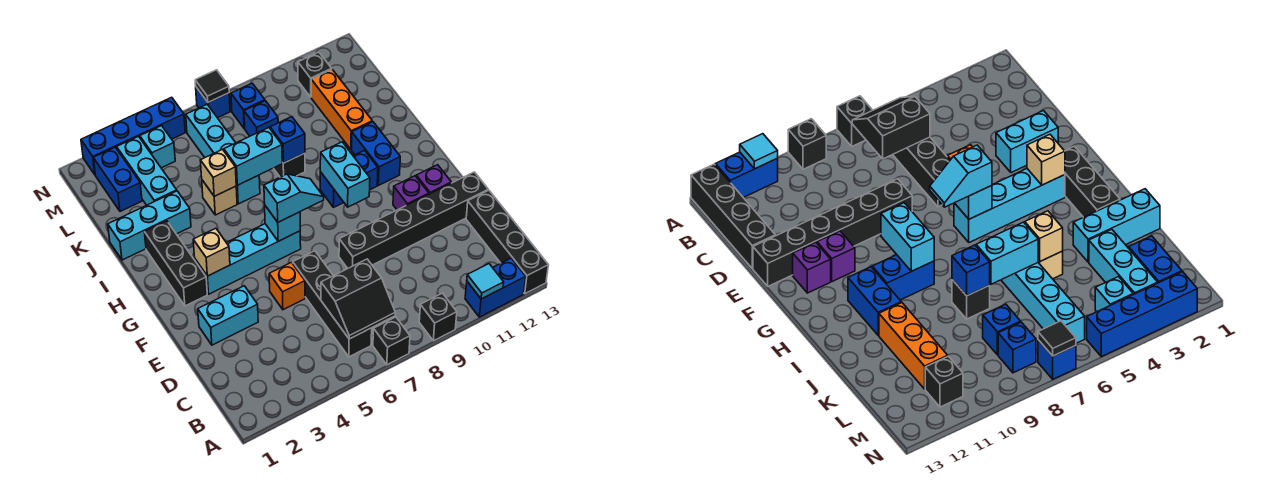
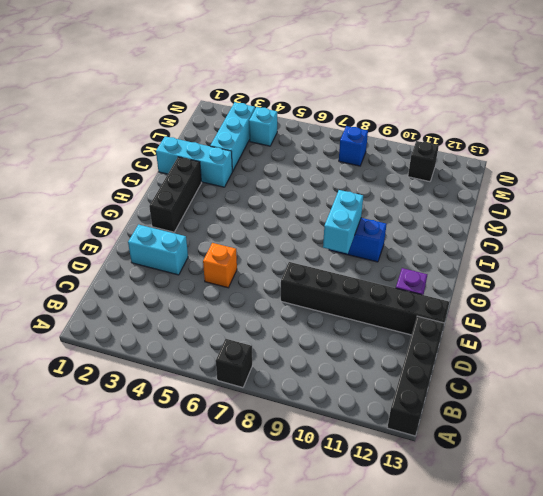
none -> black 1x1 brick [419,293,457,341]
none -> blue 1x2 brick [465,258,526,317]
none -> black 1x4 brick [293,251,372,357]
none -> purple 1x1 brick [393,176,429,210]

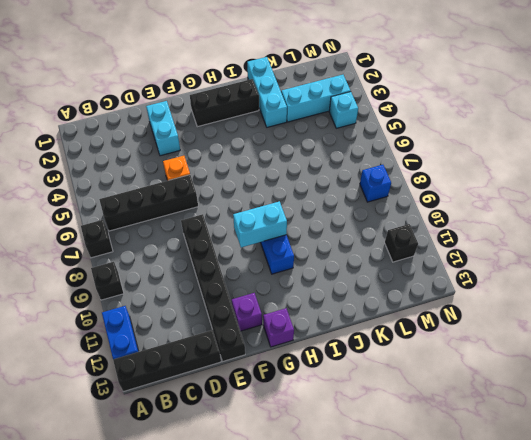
purple 1x1 brick [263,308,294,347] -> purple 1x1 brick moved to [393,176,429,210]
none -> cyan 1x4 brick [195,224,301,294]
none -> blue 1x2 brick [352,122,400,185]
none -> tan 1x1 brick [202,180,237,215]
none -> cyan 1x4 brick [186,105,260,204]

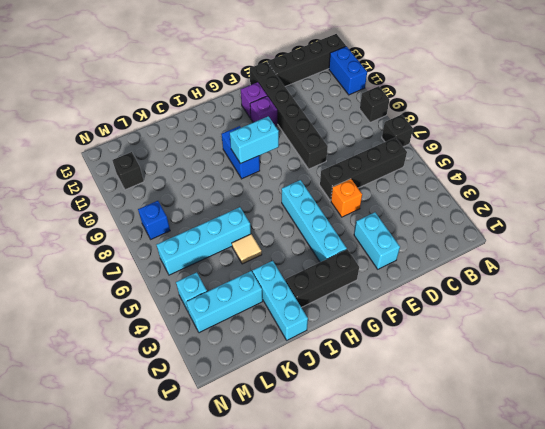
tan 1x1 tile [232,234,262,264] -> tan 1x1 brick [202,180,237,215]
none -> blue 1x2 brick [352,122,400,185]
none -> black 1x1 brick [274,153,305,177]
none -> orange 1x3 brick [311,70,372,149]
none -> blue 1x2 brick [93,147,142,212]

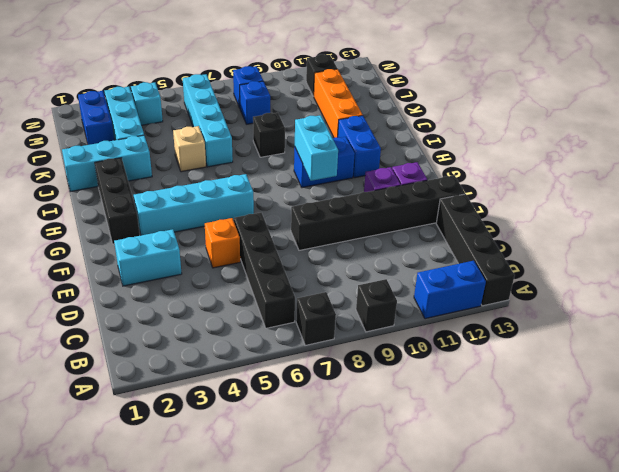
none -> blue 1x4 brick [81,97,185,175]
none -> blue 1x1 brick [196,87,230,118]
none -> cyan 1x1 tile [467,264,504,299]
none -> black 2x2 slope [321,259,395,339]

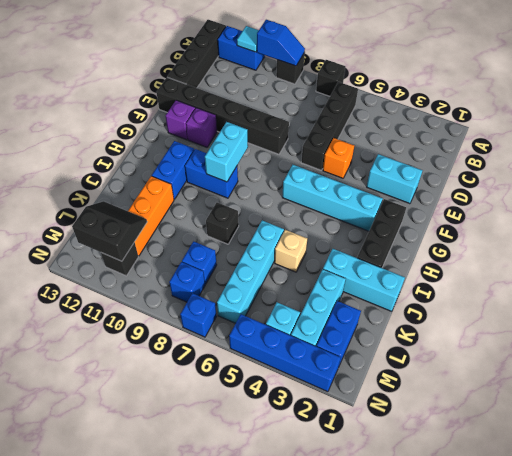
blue 1x2 slope [257,20,305,66] -> none
black 2x2 slope [72,201,147,261] -> black 2x2 slope moved to [321,259,395,339]
none -> tan 1x1 brick [193,228,230,276]
none -> cyan 1x1 brick [265,206,300,241]
none -> tan 1x1 brick [200,150,236,196]
none -> cyan 1x2 brick [224,128,282,185]

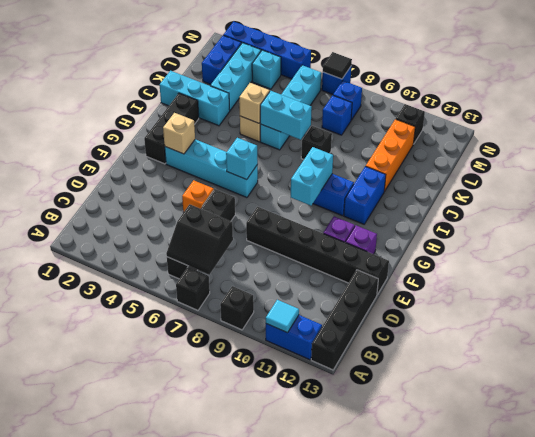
none -> cyan 1x2 brick [198,286,258,345]
none -> blue 1x1 brick [270,117,305,163]
none -> cyan 1x2 slope [264,174,324,222]

